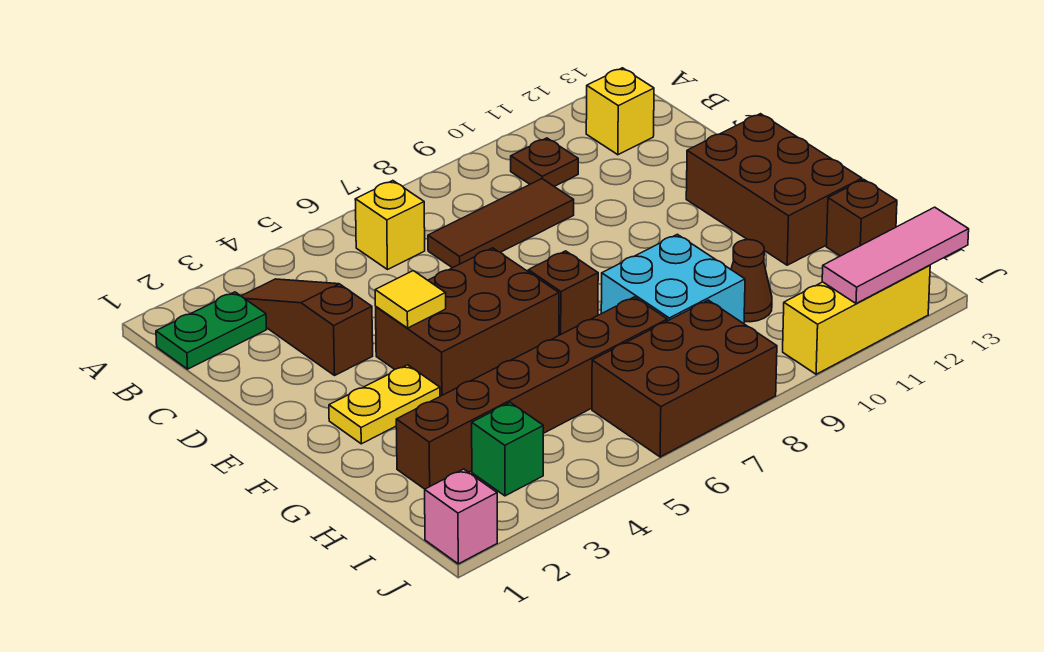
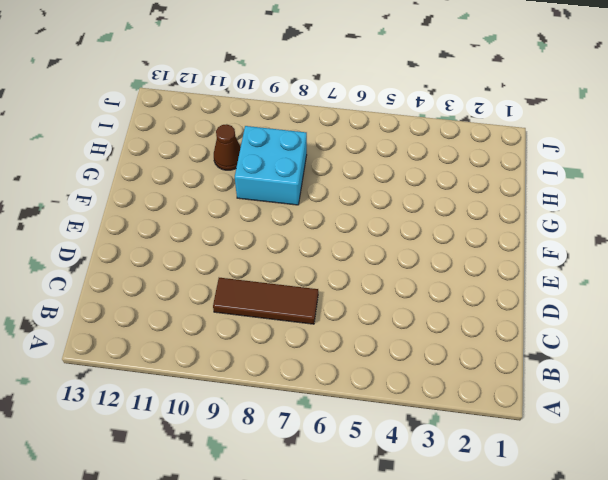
none -> green 1x2 plate [156,292,266,369]
none -> brown 1x3 slope [242,279,373,375]
none -> yellow 1x1 brick [355,181,425,270]

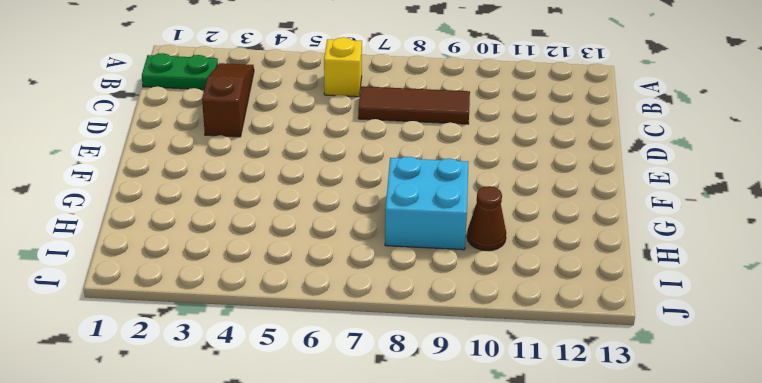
none -> brown 1x1 plate [511,138,578,187]
none -> yellow 1x1 brick [586,68,654,155]
none -> brown 2x3 brick [376,248,559,396]

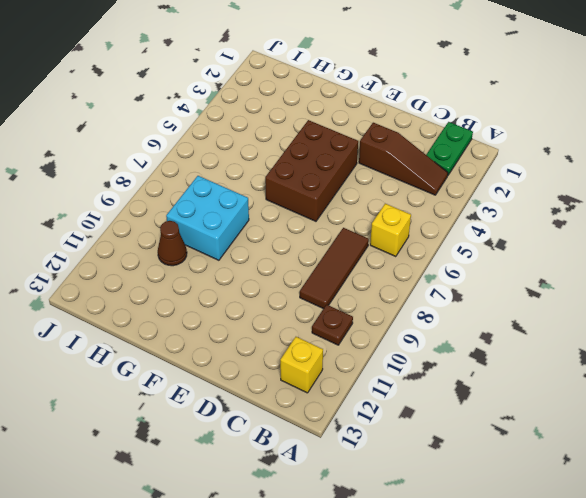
none -> brown 2x3 brick [686,114,862,265]
none -> yellow 1x2 plate [329,365,440,444]
none -> brown 1x1 brick [528,251,598,335]

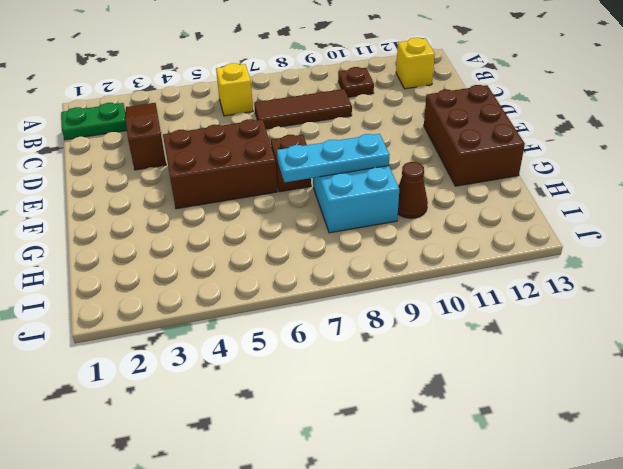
cyan 1x3 plate [277,134,389,182] -> none
none -> yellow 1x2 plate [329,365,440,444]
none -> brown 1x6 brick [396,297,667,489]
none -> brown 1x1 brick [827,179,897,256]

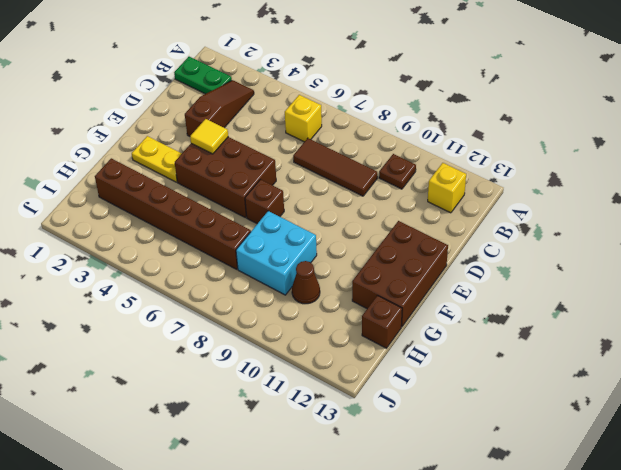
none -> green 1x1 brick [472,403,543,496]
none -> brown 2x3 brick [592,300,777,457]
none -> pink 1x1 brick [425,469,497,564]

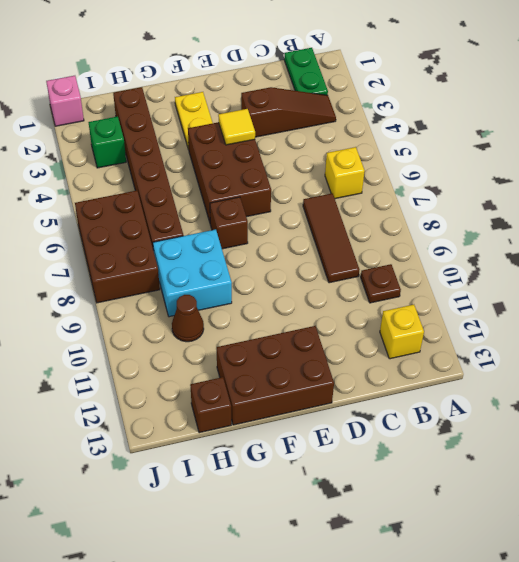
none -> yellow 1x3 brick [783,265,930,374]
none -> pink 1x3 tile [822,207,969,304]

